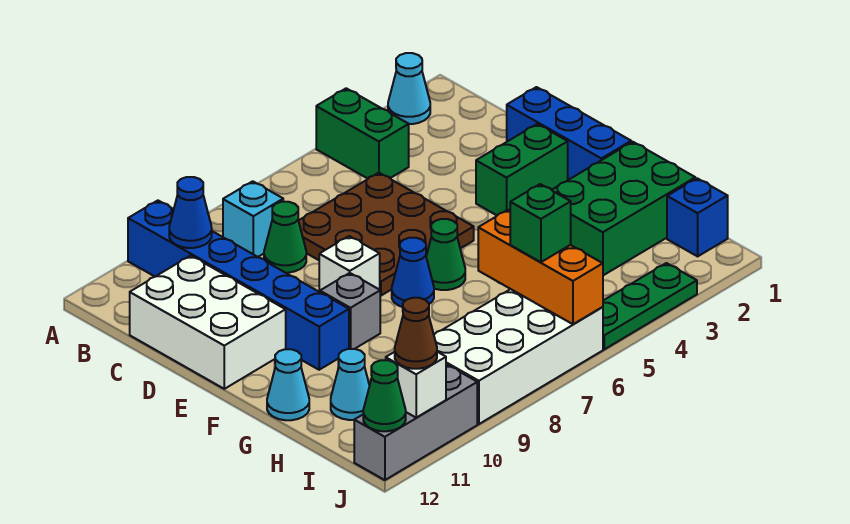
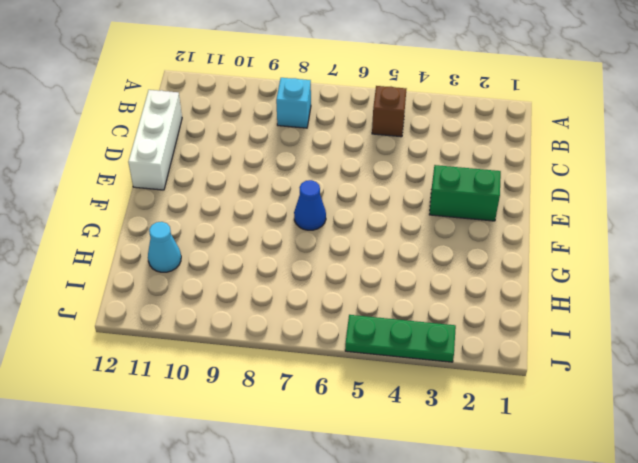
brown 1x1 brick [372,86,406,137] -> none
white 1x3 brick [128,90,182,190] -> white 2x3 brick [130,256,286,389]
none -> cyan 1x1 cone [388,53,430,124]
none -> green 1x2 brick [316,88,409,178]
none -> blue 1x6 brick [128,201,349,370]

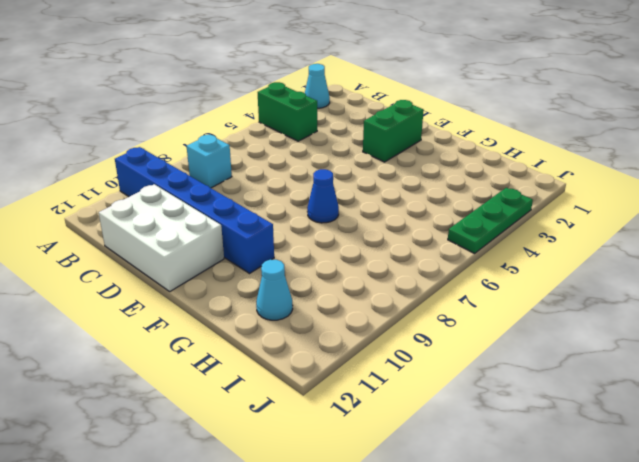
none -> brown 3x3 plate [299,173,474,296]
none -> green 1x1 cone [264,202,306,273]
none -> blue 1x3 brick [507,87,631,180]

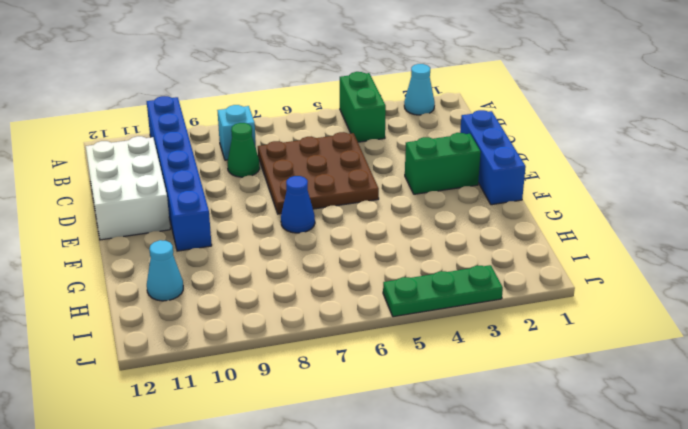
none -> white 1x1 brick [319,236,380,292]
none -> green 1x1 cone [426,219,465,290]
none -> grey 1x1 brick [320,273,380,349]

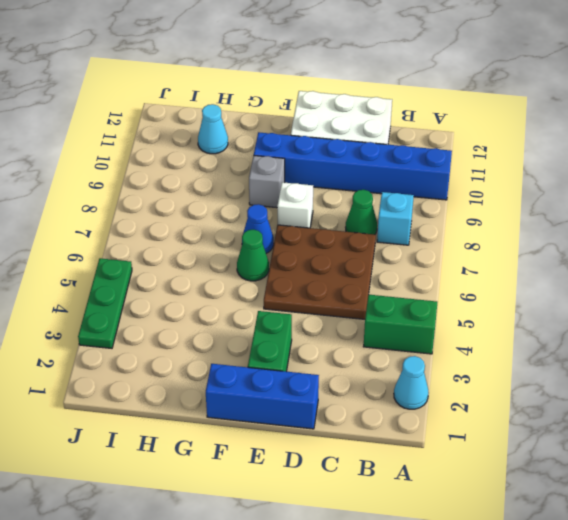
none -> green 2x3 brick [552,142,695,275]
none -> cyan 1x1 cone [267,349,309,420]
none -> blue 1x1 brick [667,178,728,256]

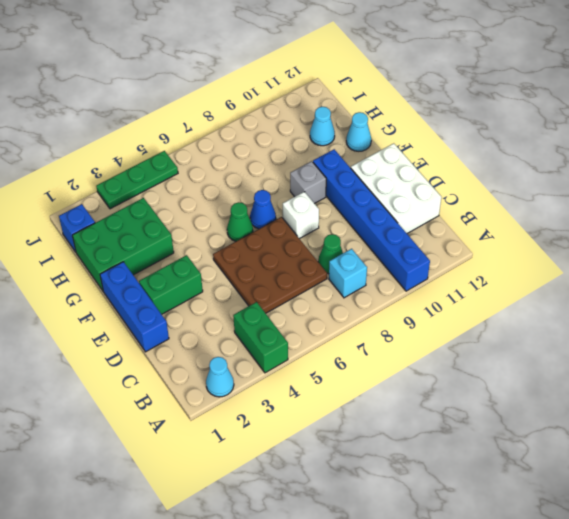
none -> white 2x4 brick [434,289,603,424]
none -> grey 1x3 brick [354,365,477,480]
none -> blue 1x1 cone [169,177,212,248]

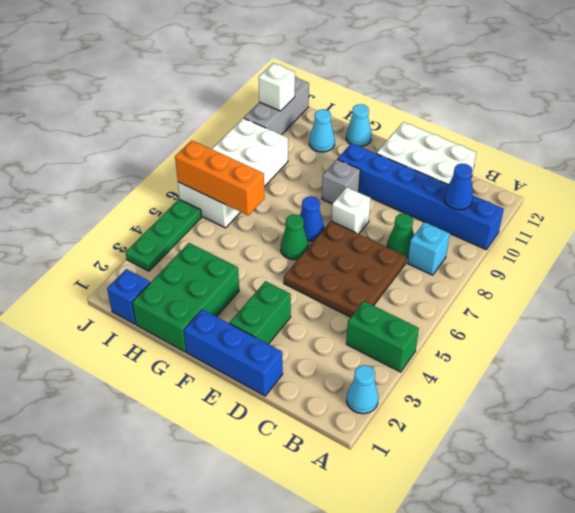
none -> green 1x1 cone [363,360,406,431]
none -> green 1x1 brick [510,184,571,262]
none -> brown 1x1 cone [395,298,437,369]

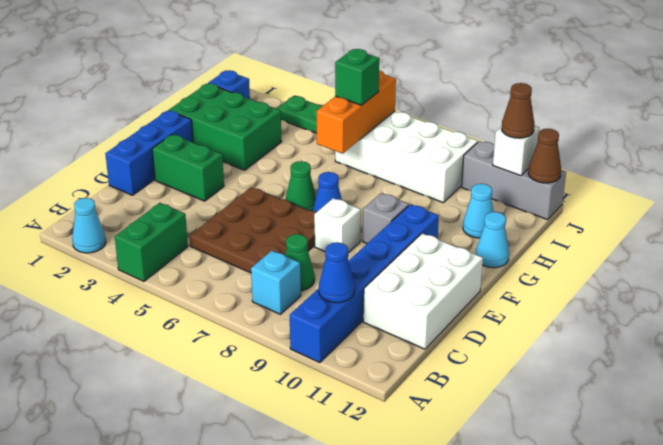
brown 1x1 cone [528,129,561,183] -> green 1x1 cone [363,360,406,431]

